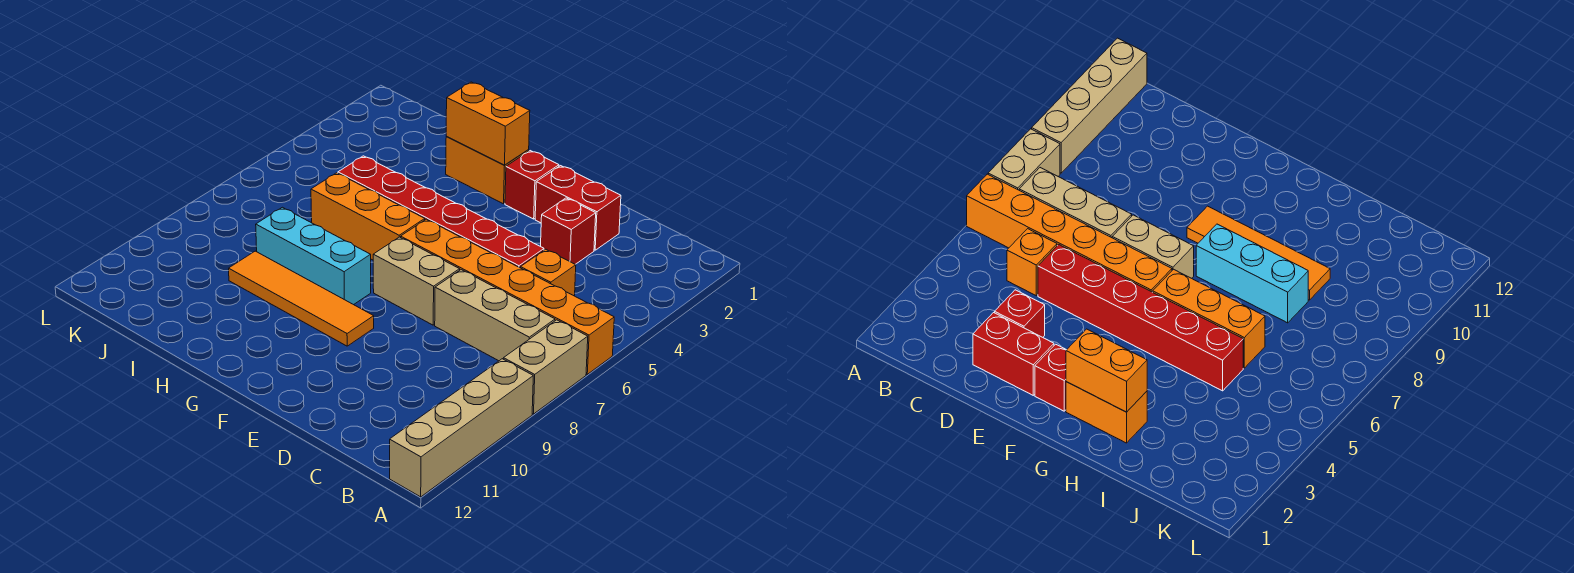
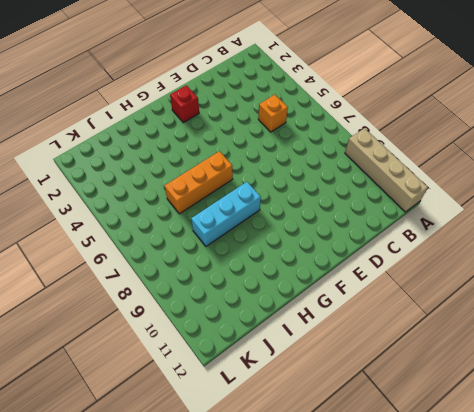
none -> orange 1x6 brick [401,219,614,374]
none -> tan 1x2 brick [504,320,588,414]
none -> tan 1x3 brick [435,270,555,361]

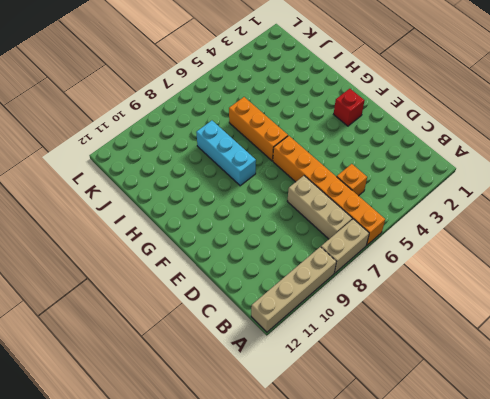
none -> red 1x2 brick [535,166,621,250]
none -> red 1x1 brick [541,198,596,264]
none -> red 1x6 brick [338,156,544,268]

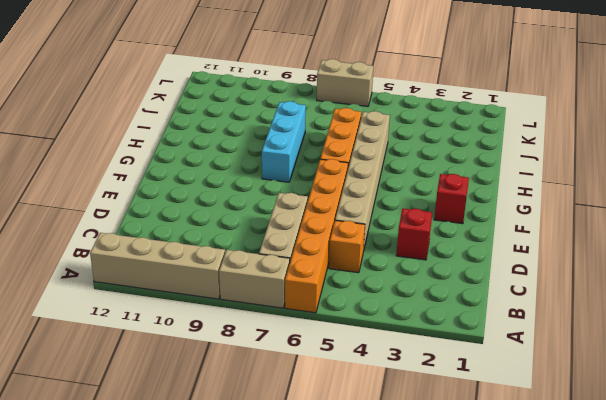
tan 1x6 brick [335,111,390,248] -> red 1x6 brick [338,156,544,268]
tan 1x2 brick [317,59,373,106] -> tan 1x2 brick turned to [373,237,460,325]
none -> red 1x2 brick [535,166,621,250]
none -> orange 1x4 tile [229,251,374,346]
none -> orange 1x2 brick [446,136,529,204]

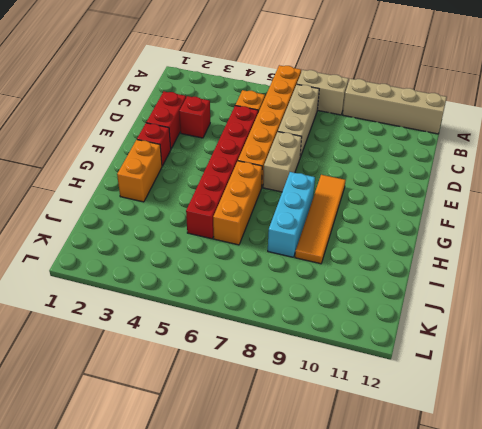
none -> orange 1x2 brick [446,82,530,165]

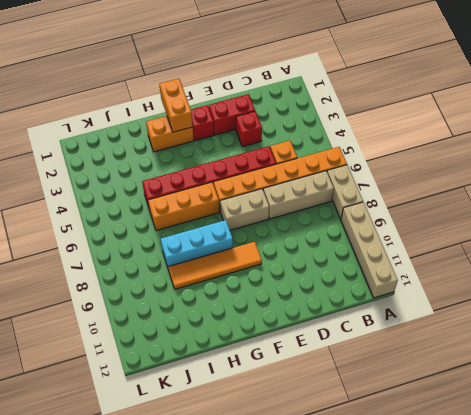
orange 1x2 brick [159,79,193,132] -> orange 1x2 brick turned to [446,82,530,165]

